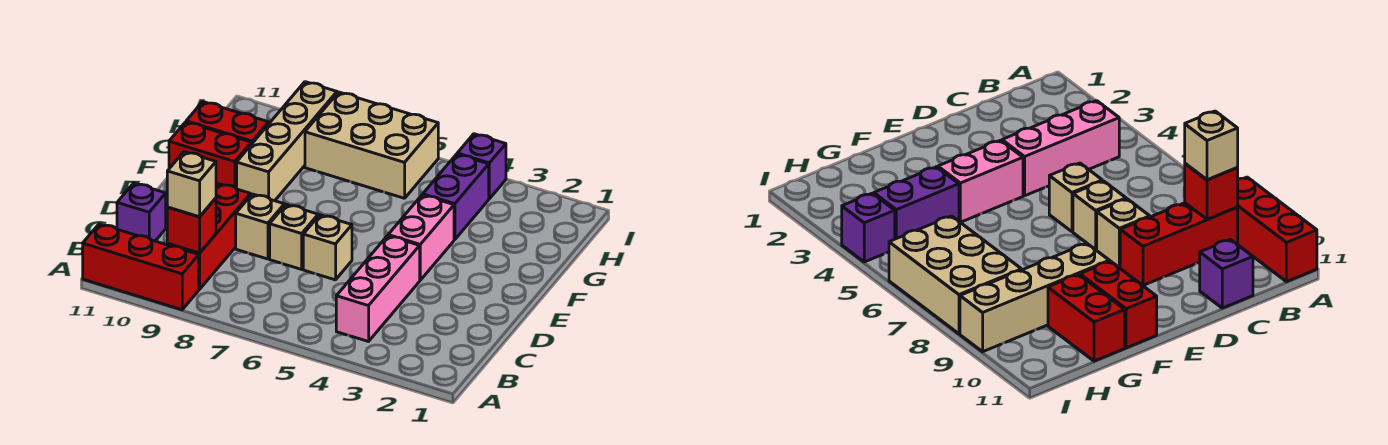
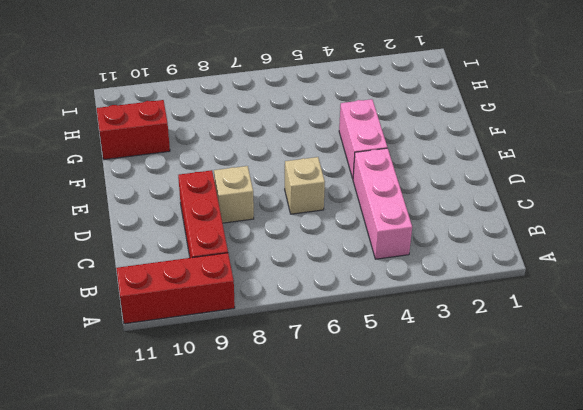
none -> purple 1x1 brick [117,183,166,241]
none -> tan 1x1 brick [270,204,318,269]
none -> tan 1x4 brick [237,82,337,201]

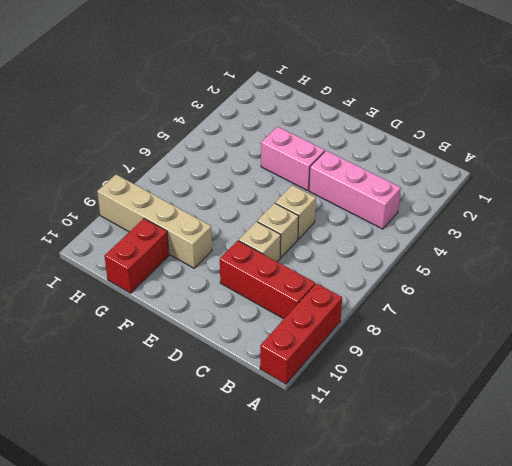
none -> purple 1x1 brick [117,183,166,241]
none -> red 1x2 brick [169,122,251,189]
none -> purple 1x2 brick [423,154,489,240]

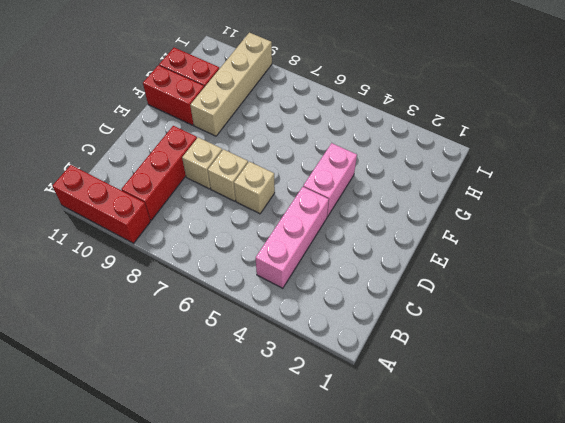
none -> purple 1x1 brick [117,183,166,241]
none -> purple 1x2 brick [423,154,489,240]
none -> tan 2x3 brick [305,92,438,198]

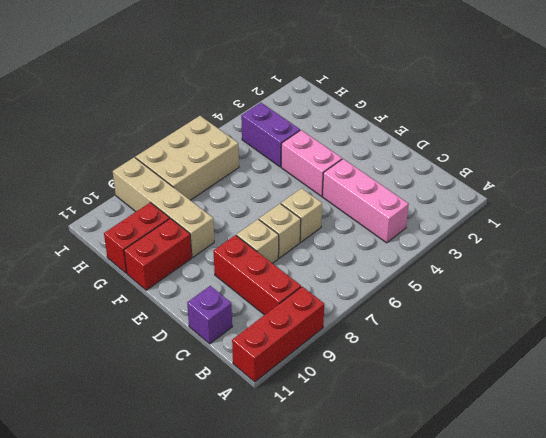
none -> purple 1x1 brick [457,134,506,199]
none -> red 1x1 brick [167,198,216,253]
none -> tan 1x1 brick [167,152,216,217]

